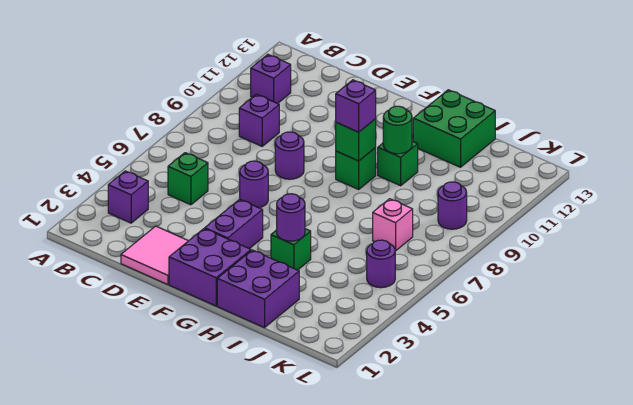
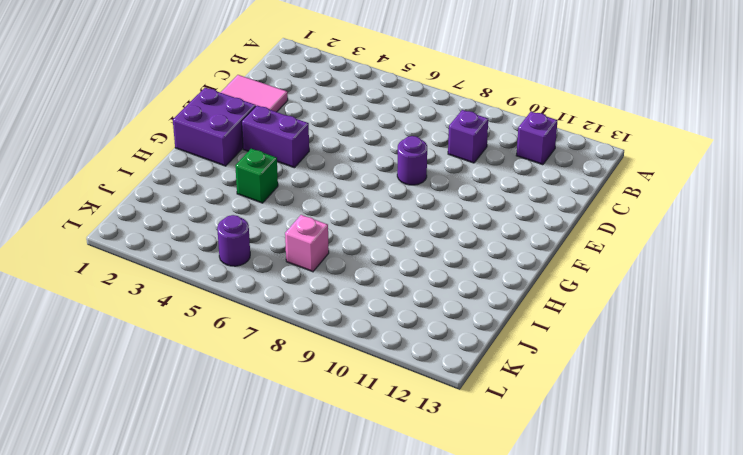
none -> purple 1x1 brick [108,171,148,223]
none -> green 1x1 brick [168,153,208,205]
none -> purple 1x1 round brick [240,161,268,208]

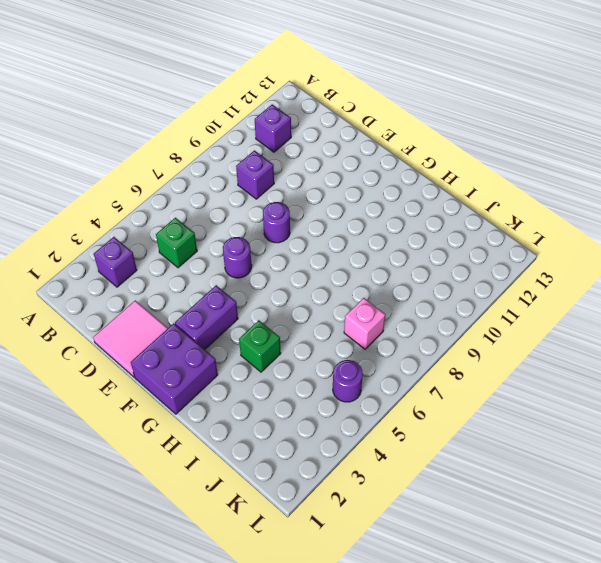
none -> green 1x1 brick [336,148,376,189]
none -> purple 2x2 brick [217,250,299,328]
none -> green 1x1 brick [378,141,418,186]

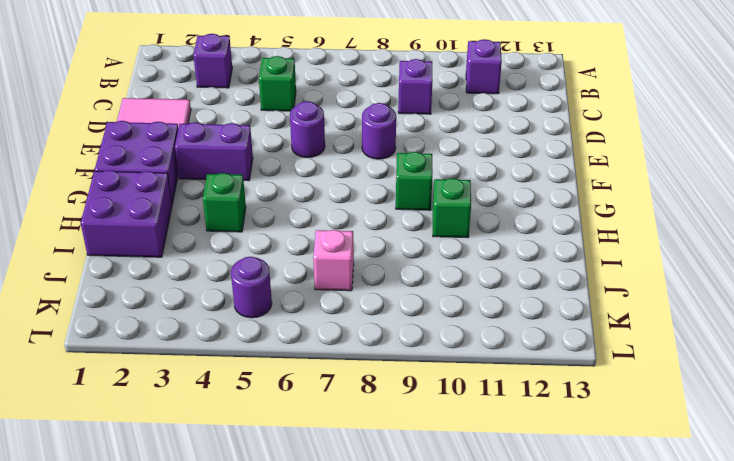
none -> green 2x2 brick [413,90,495,167]
none -> purple 1x1 round brick [438,182,467,229]
none -> green 1x1 brick [336,119,376,161]

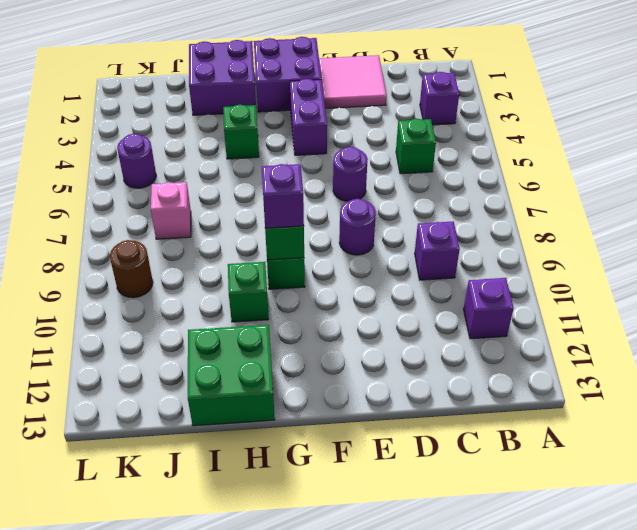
brown 1x1 round brick [110,240,153,298] -> purple 1x1 round brick [438,182,467,229]
none -> purple 1x1 round brick [277,194,305,241]
none -> green 1x1 round brick [383,106,412,154]

